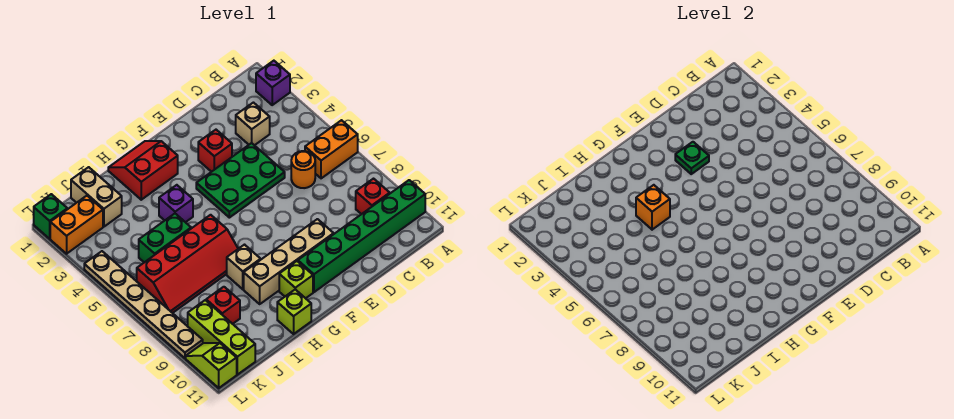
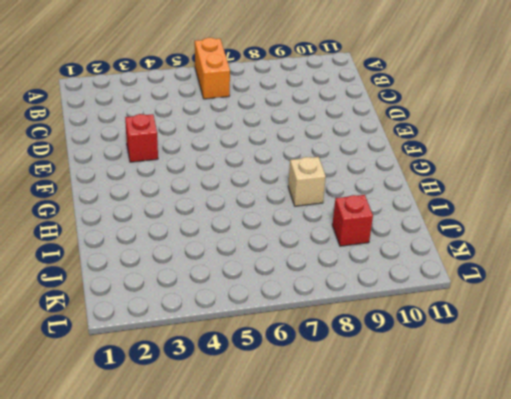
none -> purple 1x1 brick [256,61,290,105]
none -> green 1x6 brick [298,180,425,292]
none -> red 1x1 brick [356,179,390,214]

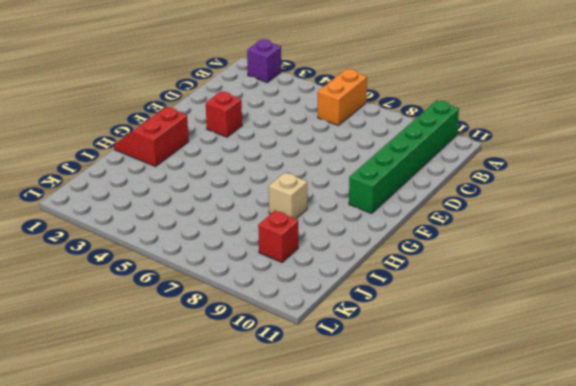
none -> red 1x1 brick [356,179,390,214]
none -> tan 1x1 brick [236,103,270,145]
none -> orange 1x1 round brick [291,151,315,188]

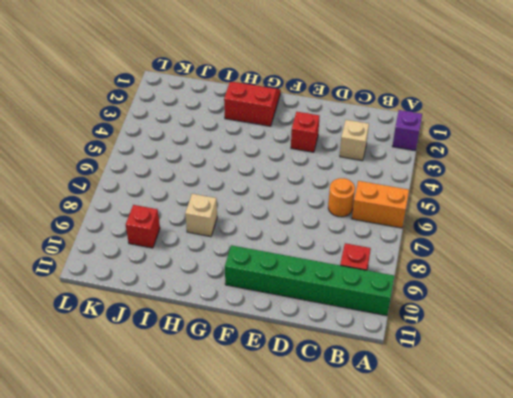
none -> green 2x3 plate [196,143,285,218]
none -> tan 1x4 brick [244,219,334,304]
none -> lime 1x1 brick [279,261,313,298]

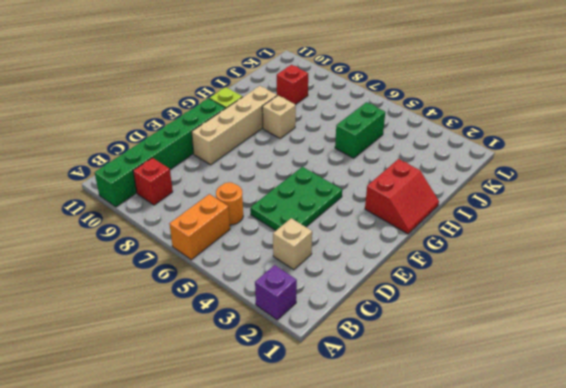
none -> red 1x1 brick [198,130,232,172]
none -> purple 1x1 brick [159,185,193,222]
none -> red 2x4 slope [137,215,238,313]

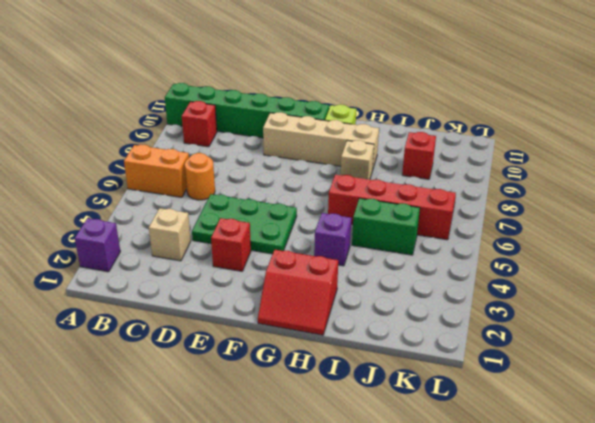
none -> lime 1x1 brick [277,289,311,334]
none -> tan 1x2 brick [71,167,122,227]
none -> orange 1x2 brick [50,196,103,254]

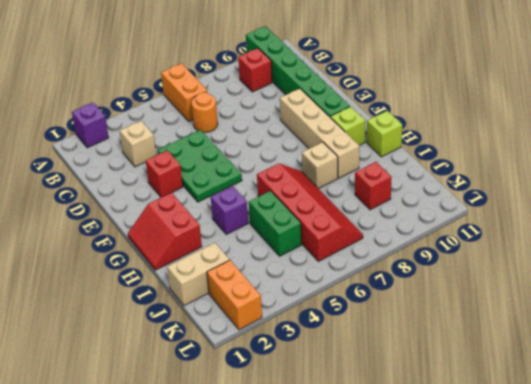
none -> lime 1x3 brick [188,300,255,375]
none -> green 1x1 brick [34,194,67,239]
none -> tan 1x6 plate [84,251,203,358]

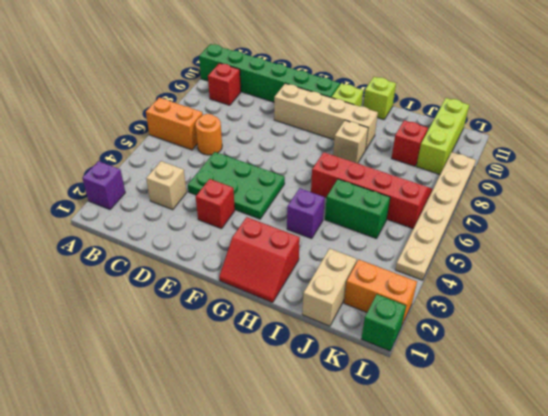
none -> lime 1x2 slope [186,343,237,388]
none -> green 1x1 plate [675,142,709,174]
none -> orange 1x1 brick [636,185,670,230]

